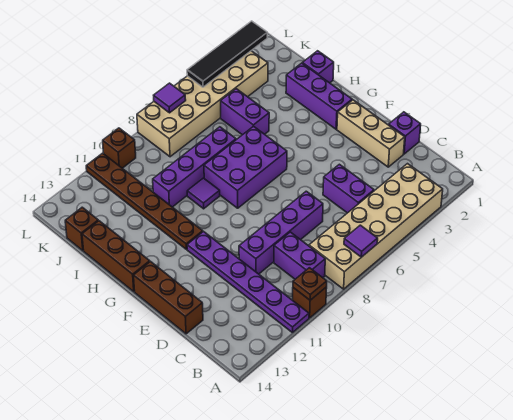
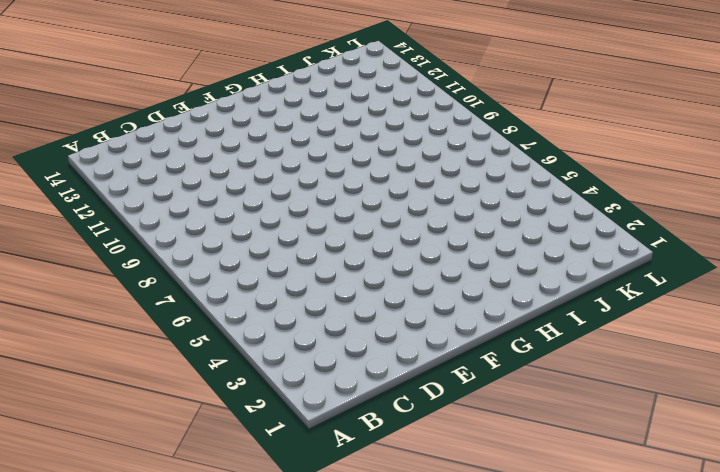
none -> tan 2x6 brick [309,164,443,289]
none -> brown 1x1 brick [293,287,327,318]
none -> purple 1x6 plate [187,232,309,332]

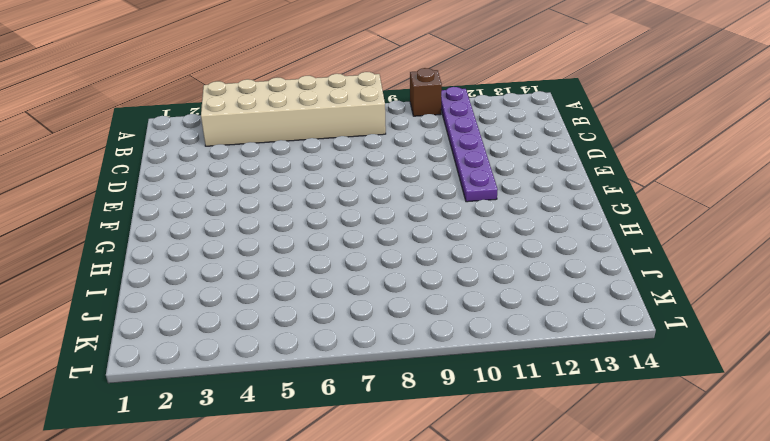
none -> purple 1x2 brick [274,232,325,279]
none -> purple 1x2 brick [323,164,374,213]
none -> purple 1x1 brick [389,112,421,154]

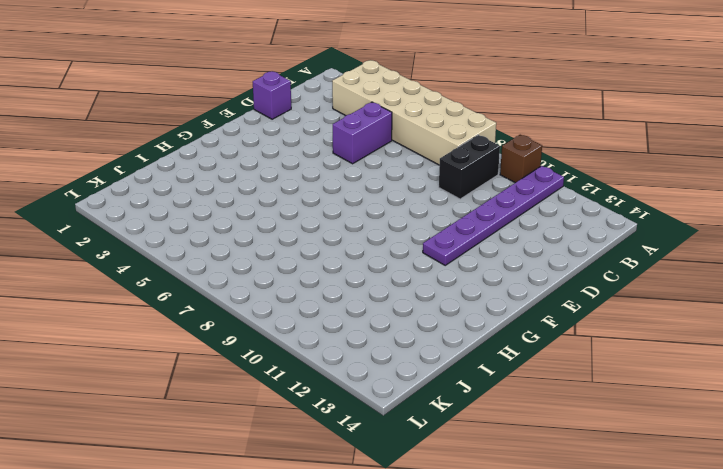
black 1x2 brick [439,135,500,199] -> purple 1x2 brick [274,232,325,279]
none -> tan 1x3 brick [337,100,405,167]
none -> purple 1x4 brick [239,191,323,274]
none -> brown 1x3 brick [134,262,203,334]

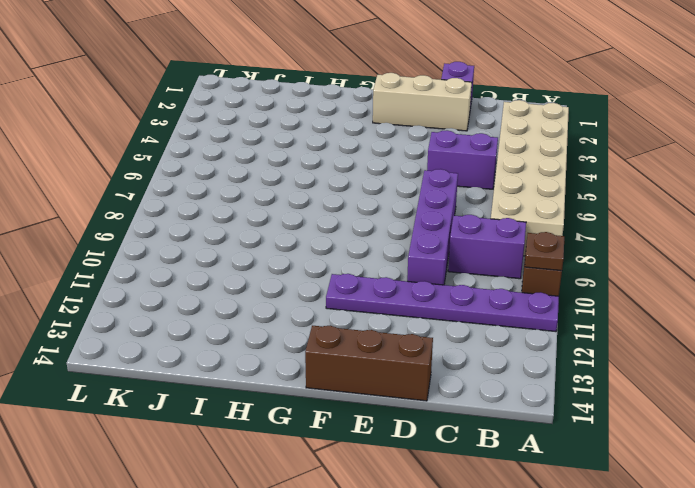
none -> purple 1x3 brick [286,63,352,129]
none -> purple 2x3 brick [204,126,287,208]
none -> brown 1x6 plate [86,153,203,249]

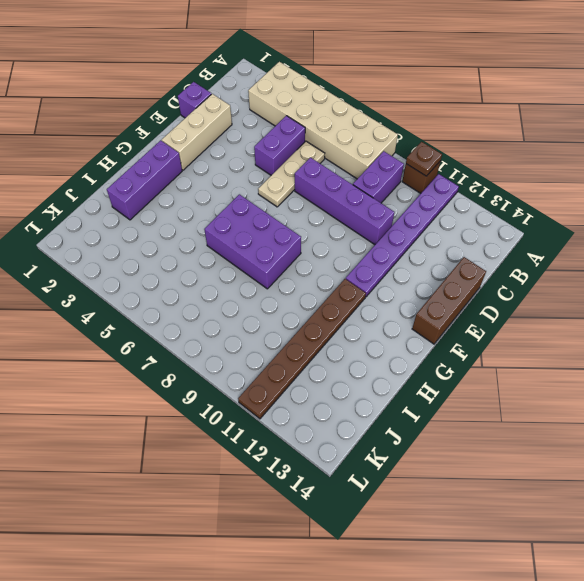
tan 1x3 plate [258,141,325,207] -> none
none -> brown 1x3 brick [82,221,150,292]
none -> purple 1x1 tile [187,178,220,209]
none -> purple 1x1 brick [302,51,334,83]

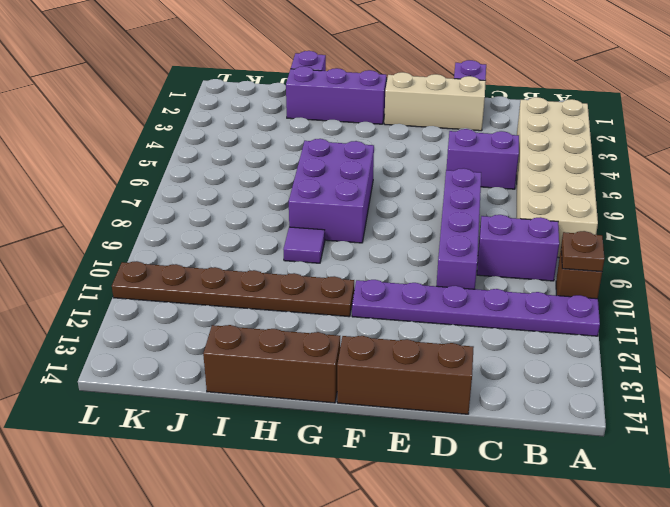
none -> purple 1x2 brick [221,89,269,135]
none -> purple 1x4 brick [153,127,236,207]
none -> brown 1x1 brick [65,207,98,251]

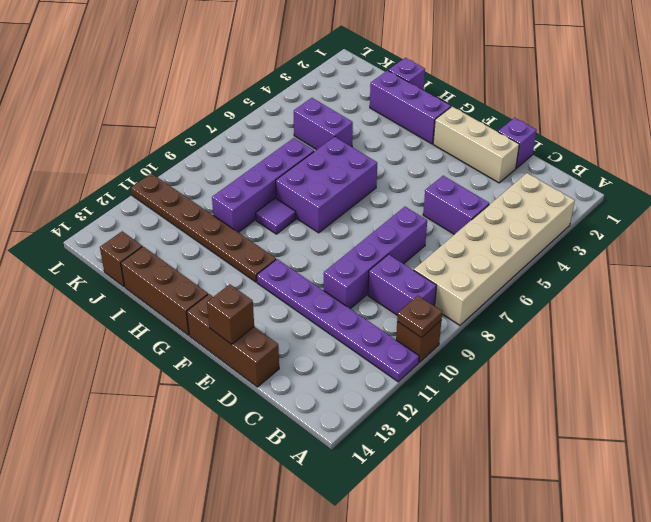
brown 1x1 brick [207,284,254,344] -> brown 1x1 brick moved to [103,128,136,168]
none -> tan 2x6 brick [137,51,268,157]
none -> purple 1x1 tile [344,225,378,257]
none -> black 1x4 tile [187,21,267,87]

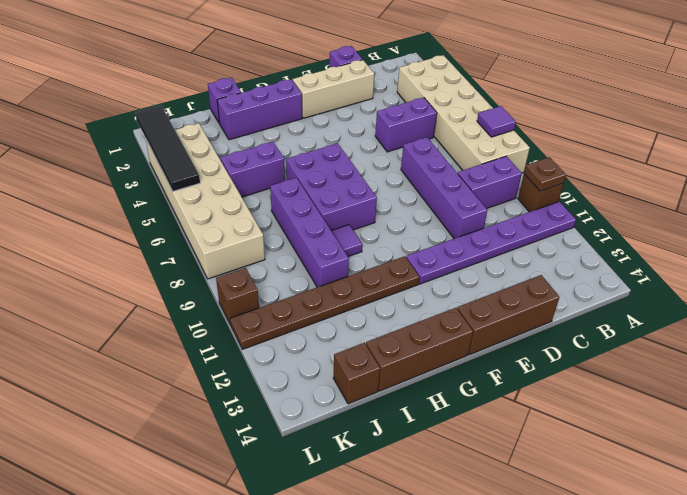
none -> purple 1x1 tile [154,83,186,113]

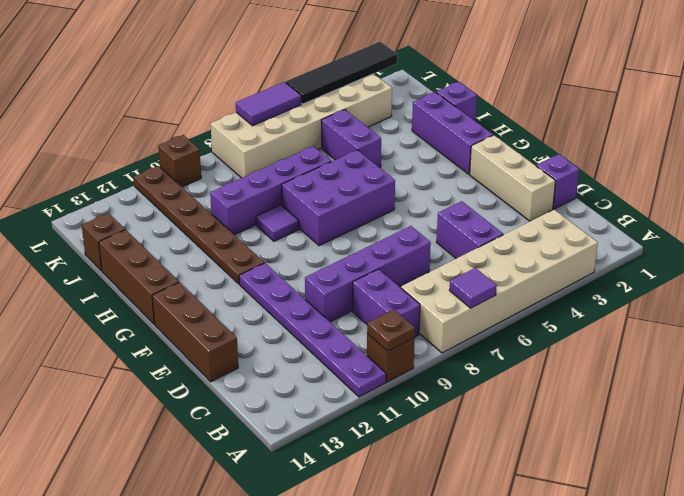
purple 1x2 tile [236,82,301,126] -> purple 1x1 tile [154,83,186,113]

